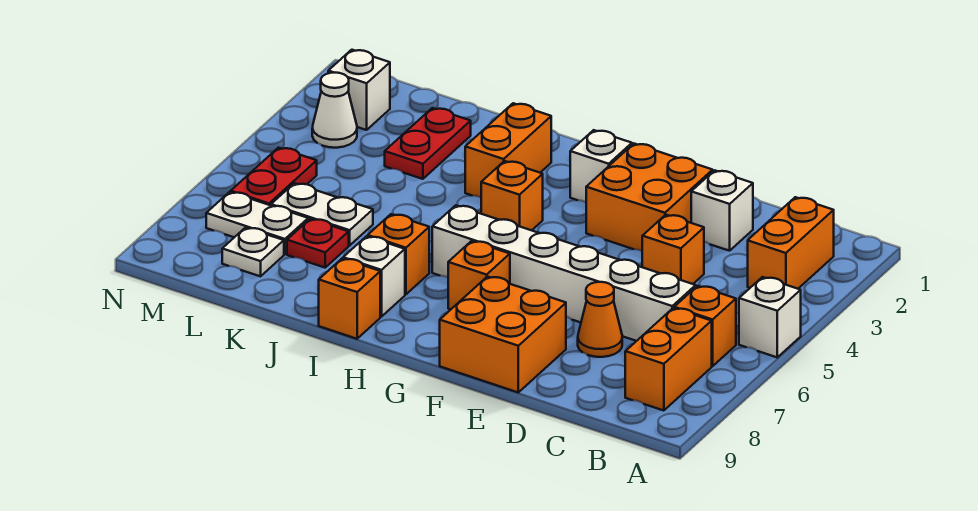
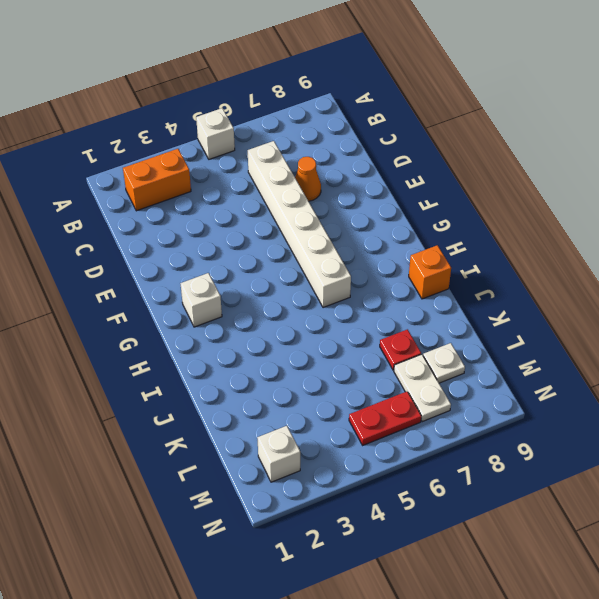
none -> orange 1x1 brick [674,286,736,366]
none -> orange 1x2 brick [625,308,712,411]
none -> white 1x1 brick [691,170,753,251]

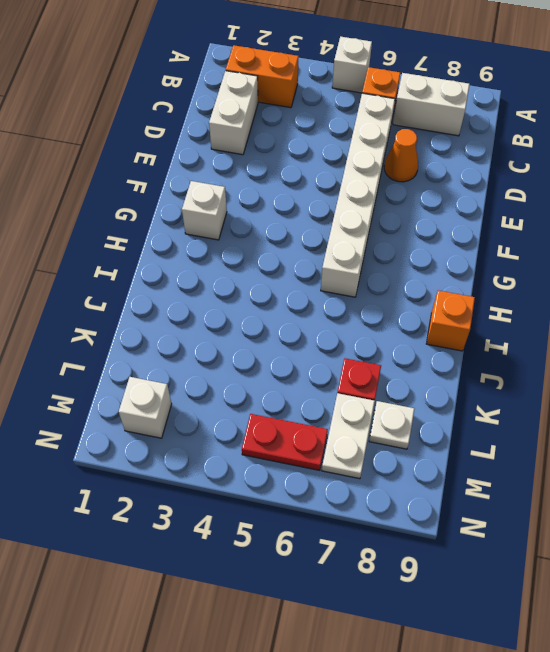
white 1x2 brick [393,73,470,136] -> orange 1x2 brick [625,308,712,411]
white 1x2 brick [209,71,258,155] -> white 1x1 brick [691,170,753,251]
none -> orange 1x1 brick [642,215,704,284]
none -> orange 2x2 brick [586,144,713,251]
none -> orange 2x2 brick [440,277,566,392]

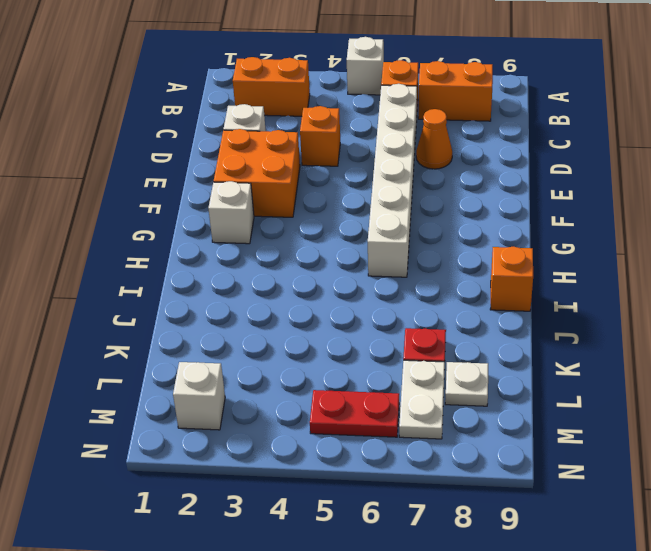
none -> orange 2x2 brick [440,277,566,392]
none -> orange 1x1 brick [448,241,510,309]
none -> orange 1x1 brick [481,161,543,230]

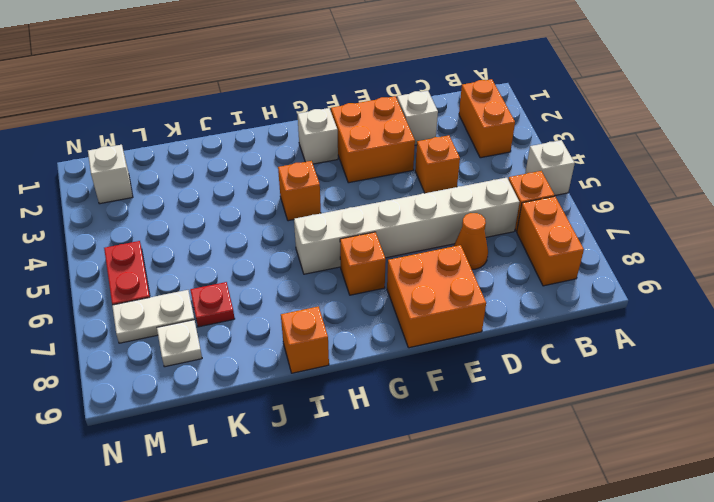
none -> orange 1x2 brick [465,103,551,197]
none -> orange 1x1 brick [368,214,429,294]
none -> white 1x1 brick [343,236,405,317]

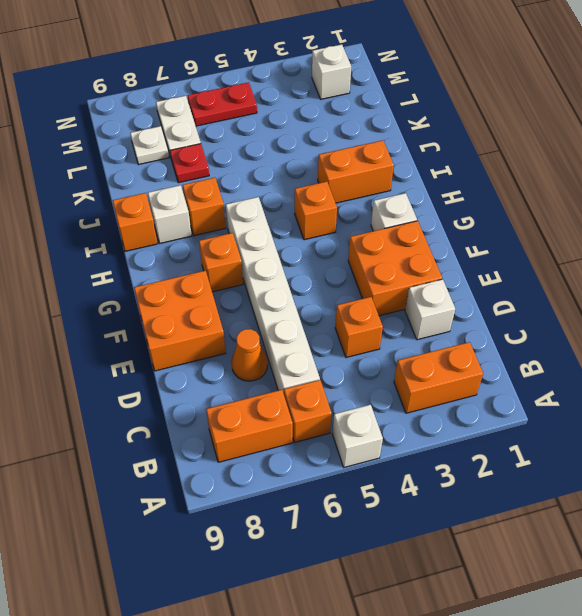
none -> red 1x2 plate [385,108,471,179]
none -> white 1x2 plate [271,183,373,245]
none -> white 1x1 cone [312,73,357,148]

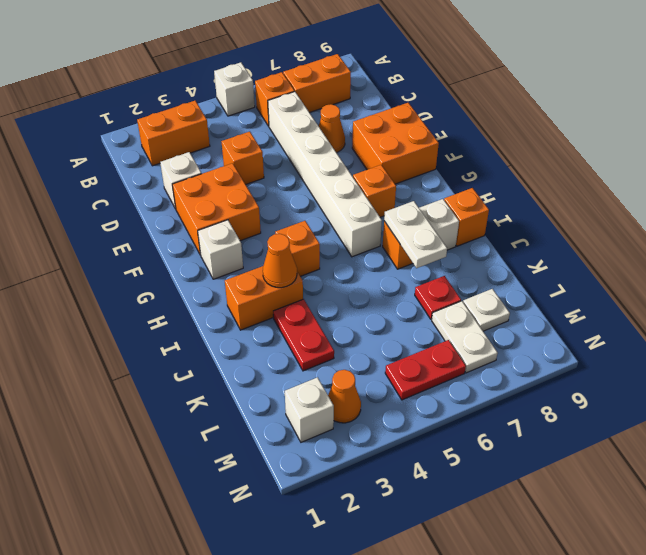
orange 1x1 cone [263,234,297,288] -> none
white 1x2 plate [384,201,447,268] -> white 1x2 plate moved to [271,183,373,245]
red 1x2 plate [273,299,334,371] -> red 1x2 plate turned to [385,108,471,179]
orange 1x1 cone [328,370,361,423] -> white 1x1 cone [312,73,357,148]

